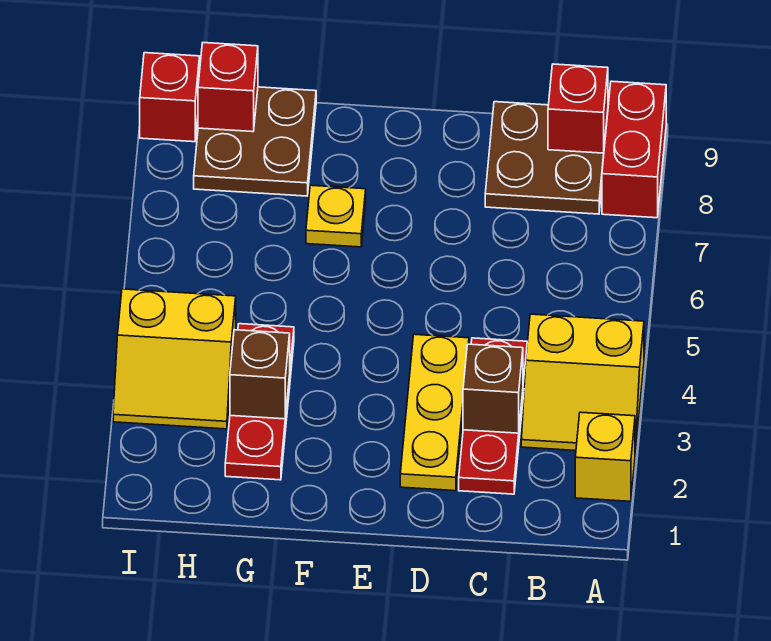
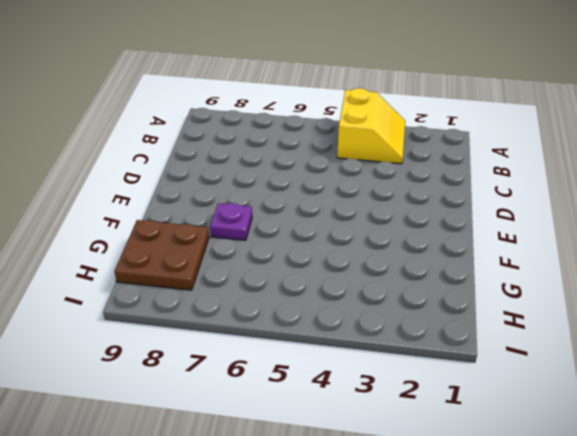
purple 1x1 plate [210,203,252,240] -> yellow 1x1 plate [306,185,366,247]
none -> yellow 1x1 brick [575,412,635,501]
none -> red 1x2 brick [602,81,666,218]
none -> brown 2x2 plate [485,102,608,214]

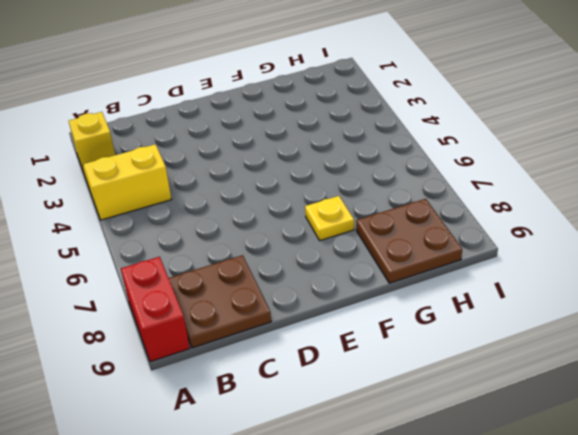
none -> red 1x3 plate [459,338,527,494]
none -> yellow 1x3 plate [400,334,469,491]
none -> red 1x3 plate [225,324,294,480]

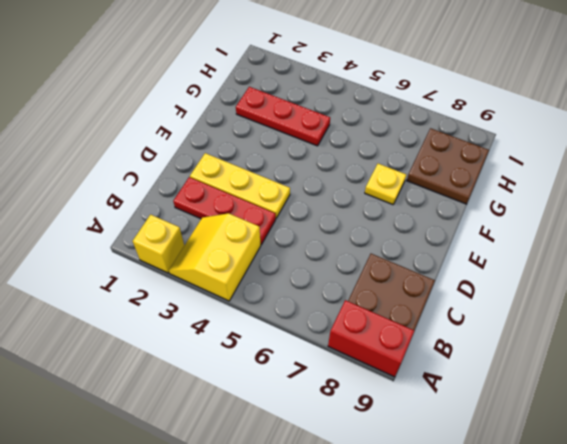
none -> yellow 2x2 slope [113,289,236,429]
none -> red 1x1 brick [140,53,200,142]
none -> red 1x1 brick [548,64,608,153]

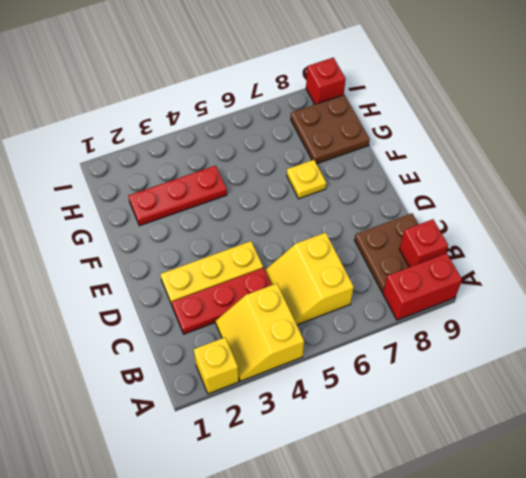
yellow 2x2 slope [265,233,354,325] -> yellow 2x2 slope moved to [113,289,236,429]
none -> brown 1x1 brick [463,344,523,433]
none -> brown 1x1 brick [230,330,290,419]
none -> red 1x1 brick [198,43,258,132]

